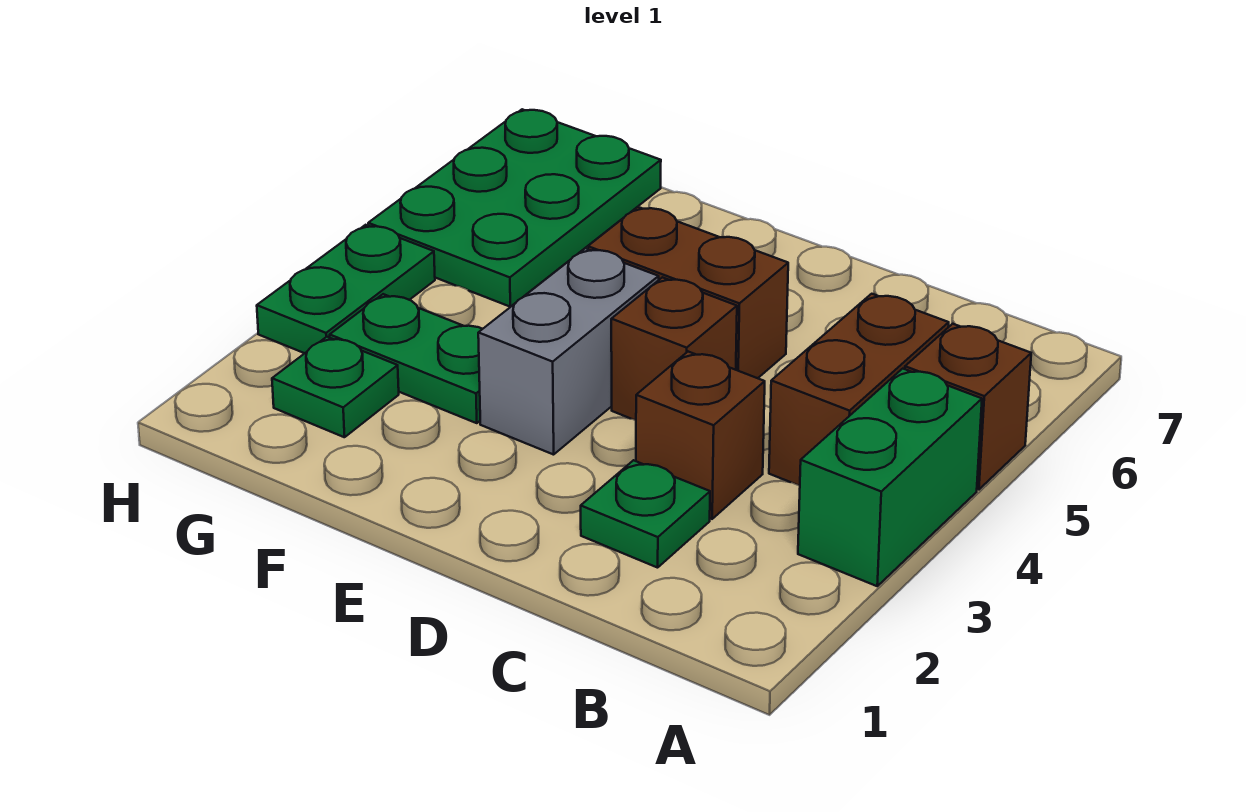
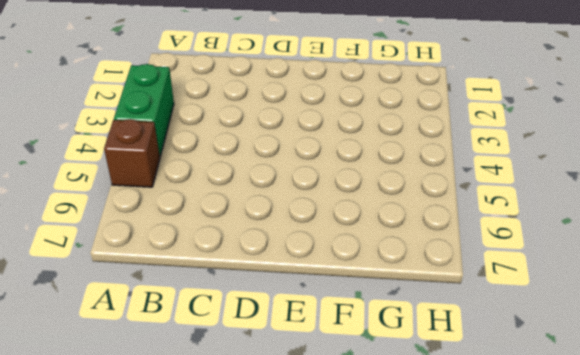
none -> brown 1x2 brick [769,294,949,486]
none -> green 1x1 plate [581,460,710,568]
none -> brown 1x1 brick [636,352,765,519]

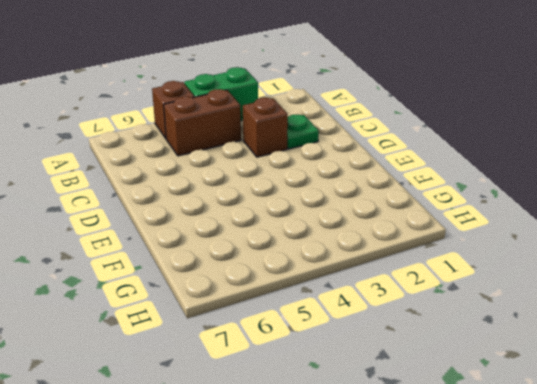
none -> brown 1x1 brick [611,277,737,420]
none -> brown 1x2 brick [588,207,788,378]
none -> grey 1x2 brick [478,248,659,455]

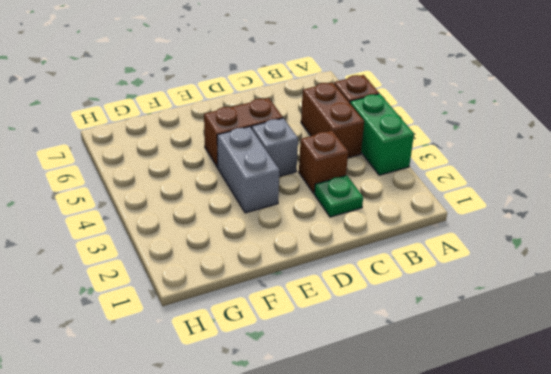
grey 1x1 brick [252,118,298,176] -> brown 1x1 brick [611,277,737,420]
none -> green 1x2 plate [330,294,482,423]
none -> green 1x1 plate [272,337,399,437]
none -> green 2x3 plate [368,109,661,307]

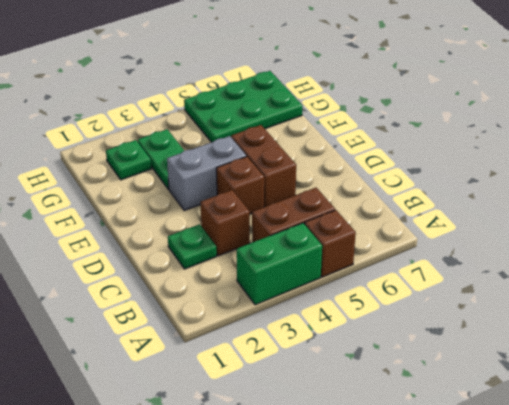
none -> green 1x2 plate [257,225,435,353]

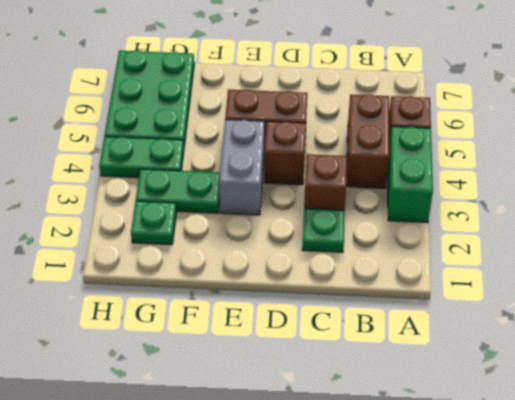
green 1x2 plate [99,136,184,178] -> green 1x2 plate turned to [257,225,435,353]

